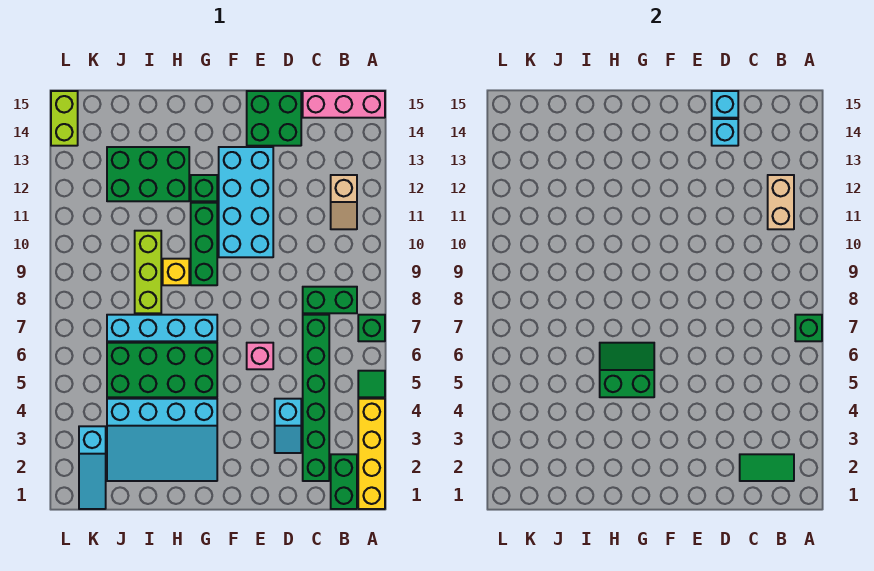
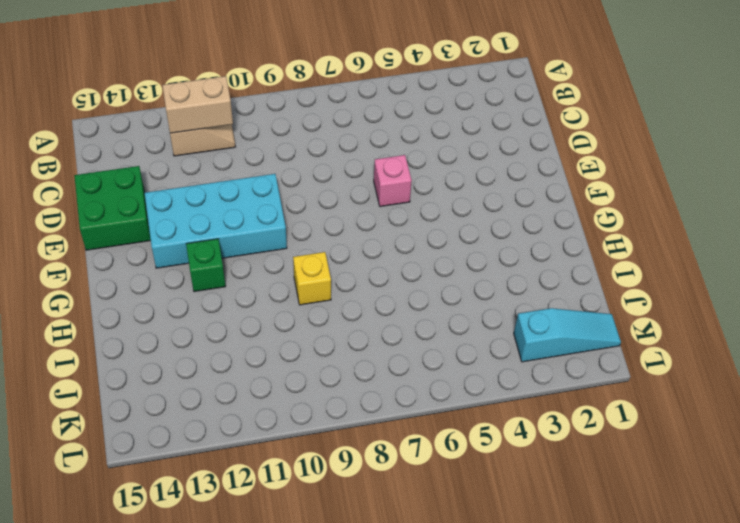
none -> yellow 1x4 brick [358,399,385,509]
none -> green 1x1 tile [358,371,385,397]
none -> green 1x1 brick [358,315,385,341]

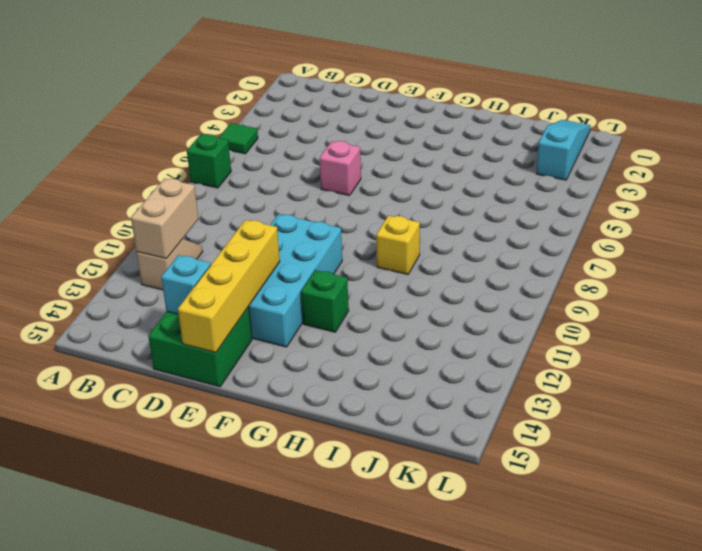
yellow 1x4 brick [178,220,280,353] -> yellow 1x4 brick moved to [358,399,385,509]
none -> pink 1x3 brick [303,91,385,118]
none -> green 1x2 brick [331,454,357,509]
none -> green 1x2 brick [303,287,357,313]

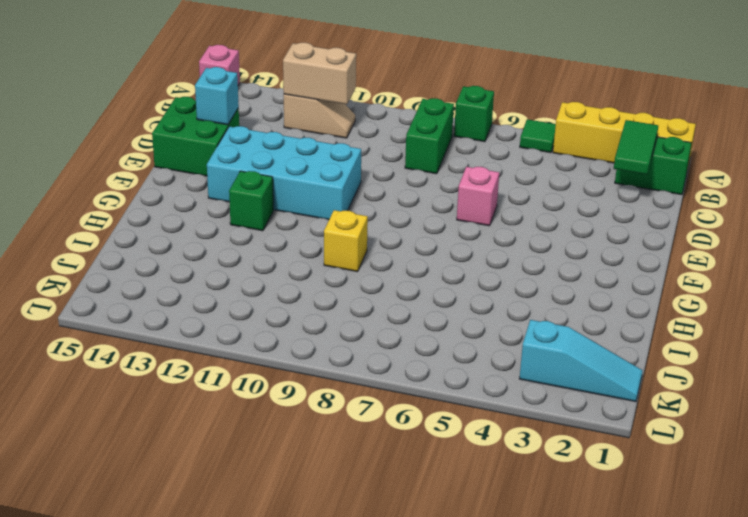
pink 1x1 brick [199,45,240,85] -> pink 1x3 brick [303,91,385,118]
none -> green 1x6 brick [303,315,329,481]
none -> cyan 1x2 slope [275,399,301,453]
none -> cyan 3x4 slope [107,399,217,481]

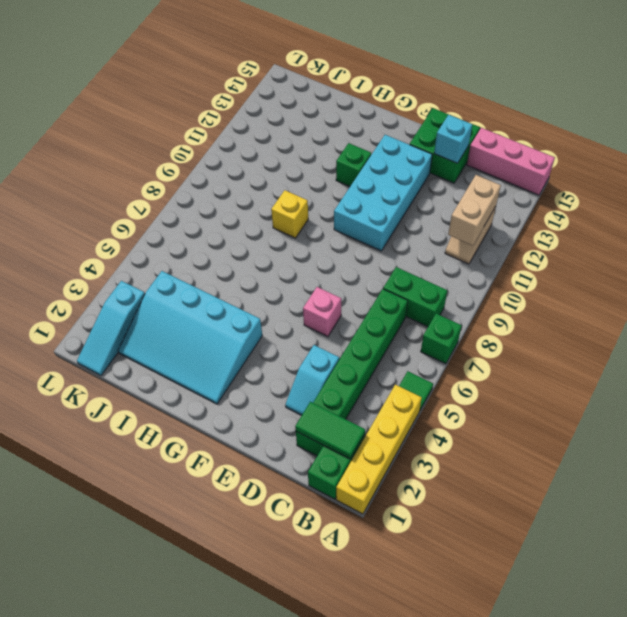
none -> green 2x4 brick [107,343,217,397]
none -> cyan 1x4 brick [107,315,217,341]
none -> green 1x3 brick [191,203,217,285]

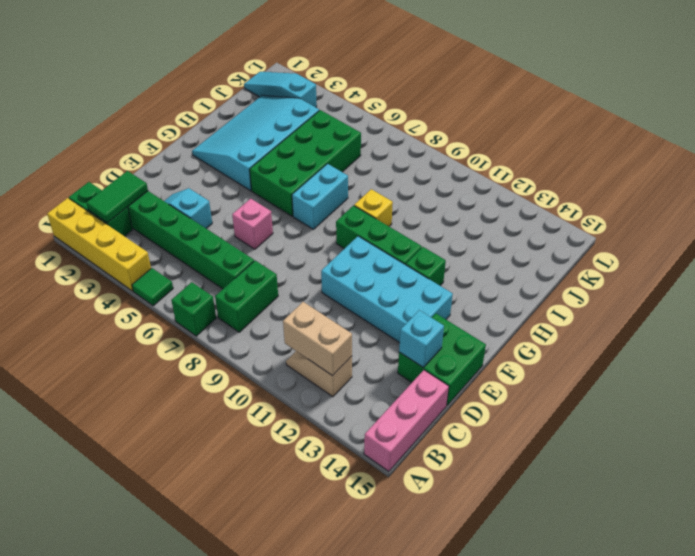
cyan 1x2 brick [292,164,348,229] -> cyan 1x4 brick [107,315,217,341]
none -> green 2x3 brick [107,147,189,201]
none -> lime 1x3 brick [135,231,161,313]
none -> lime 1x2 brick [51,91,78,146]

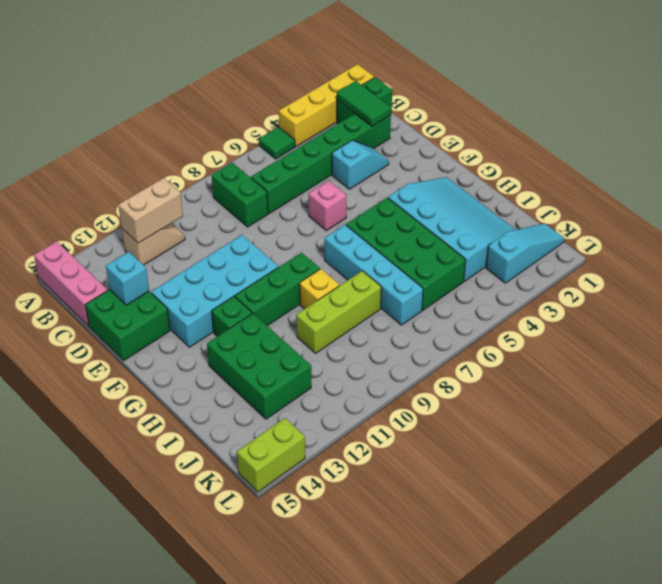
none -> green 1x1 brick [358,315,385,341]
none -> green 1x1 brick [795,315,822,341]
none -> cyan 1x1 brick [712,91,738,118]

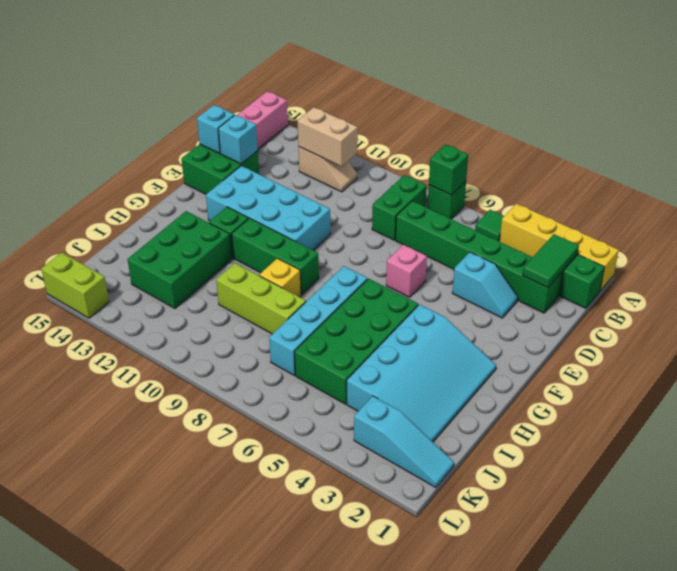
none -> green 2x2 slope [600,343,654,397]

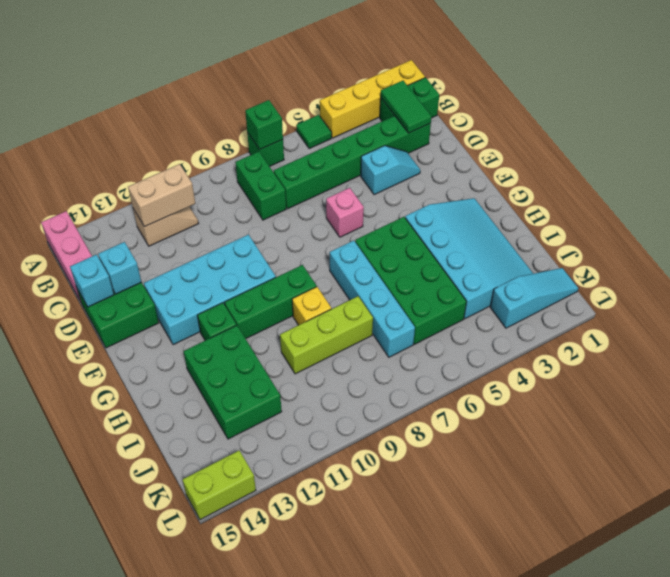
none -> green 2x2 slope [600,343,654,397]

